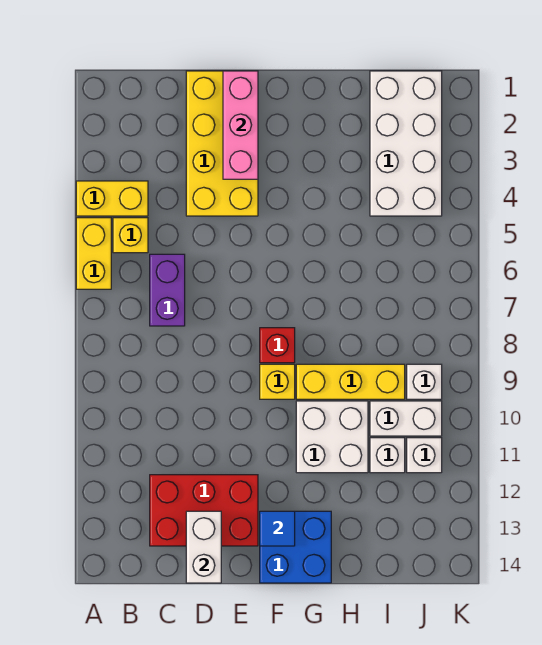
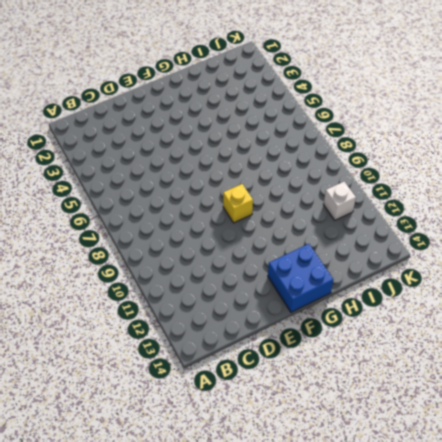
none -> yellow 1x2 brick [76,181,148,216]
none -> yellow 1x2 brick [76,218,111,289]
none -> yellow 1x1 brick [113,218,148,253]

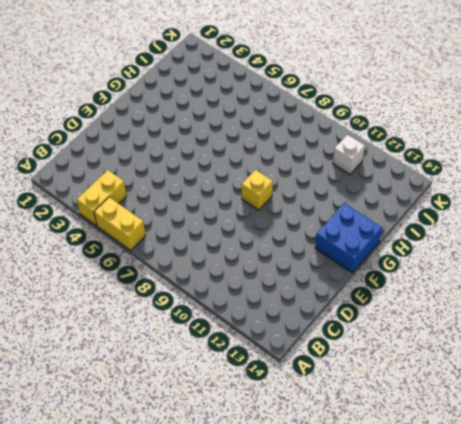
none -> yellow 1x1 brick [113,218,148,253]
none -> purple 1x2 brick [150,254,185,326]
none -> red 2x3 brick [150,475,258,546]

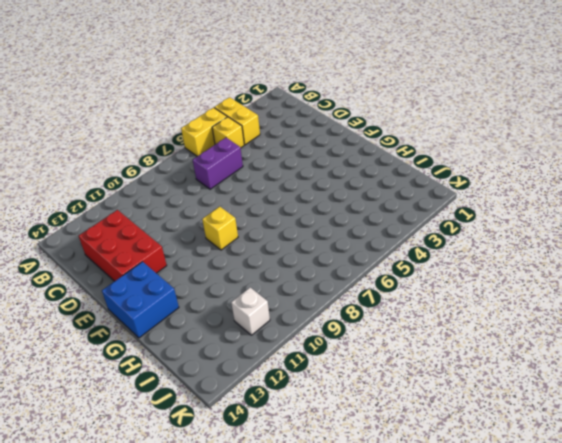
none -> yellow 2x4 brick [186,71,258,216]
none -> red 1x1 brick [260,328,295,363]
none -> yellow 1x3 brick [296,364,405,399]

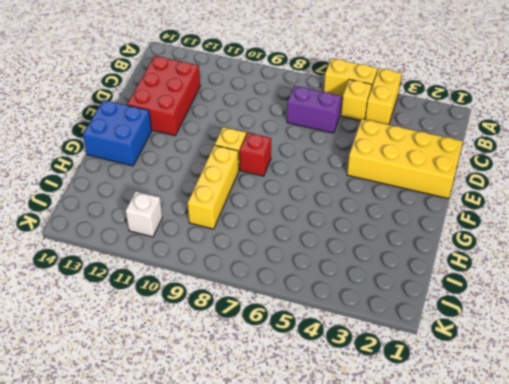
none -> white 2x2 brick [296,401,368,473]
none -> white 2x4 brick [370,71,442,216]
none -> white 1x2 brick [370,401,442,436]

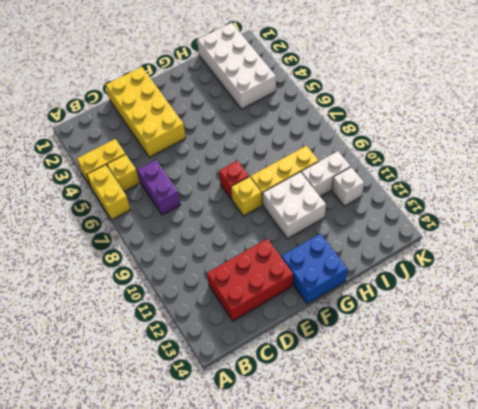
none -> white 1x1 brick [370,438,405,473]
none -> white 1x1 brick [407,364,442,399]
none -> white 1x2 brick [186,511,221,583]

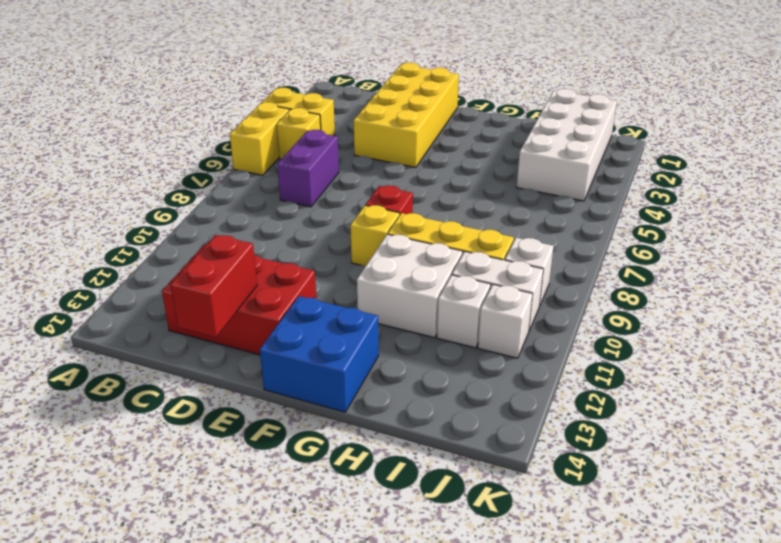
red 1x2 brick [171,235,257,337] -> white 1x2 brick [186,511,221,583]
none -> pink 1x3 brick [223,71,258,179]
none -> blue 1x1 tile [260,511,295,546]

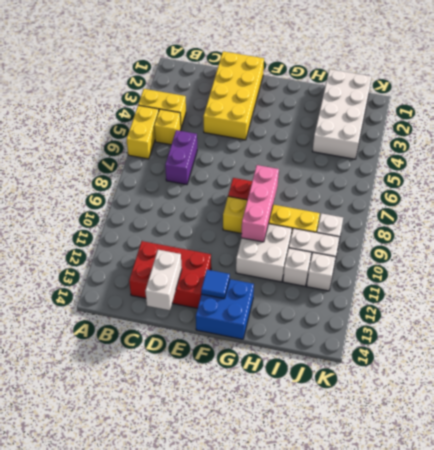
pink 1x3 brick [241,165,279,242] -> pink 1x3 brick moved to [223,71,258,179]

